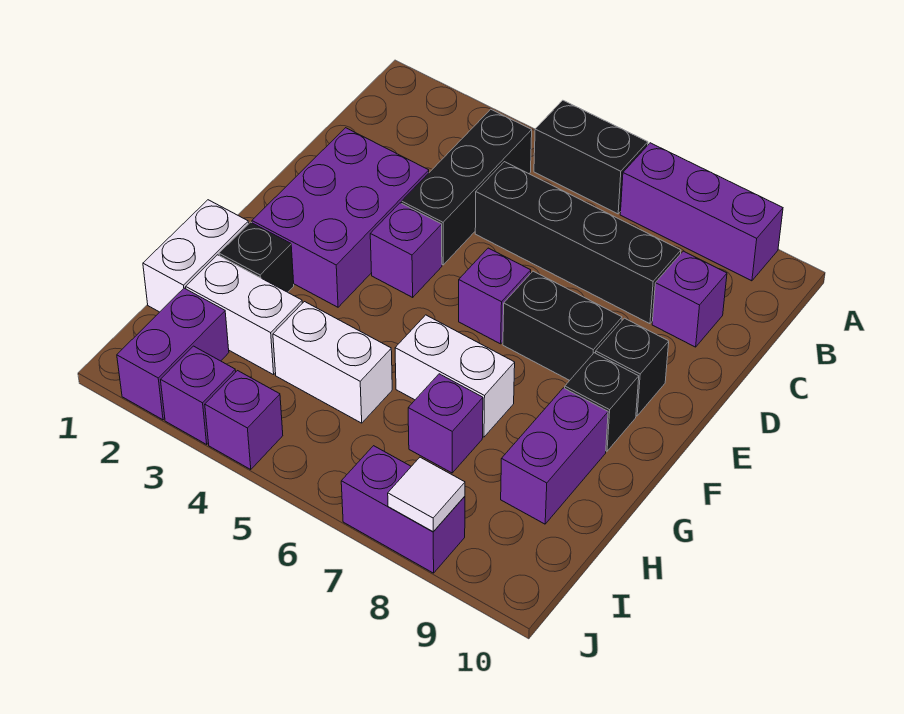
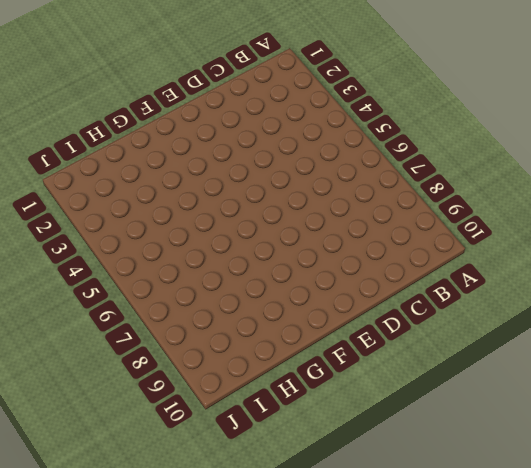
none -> black 1x2 brick [534,100,648,214]
none -> purple 1x3 brick [620,143,783,281]
none -> black 1x3 brick [402,109,532,265]

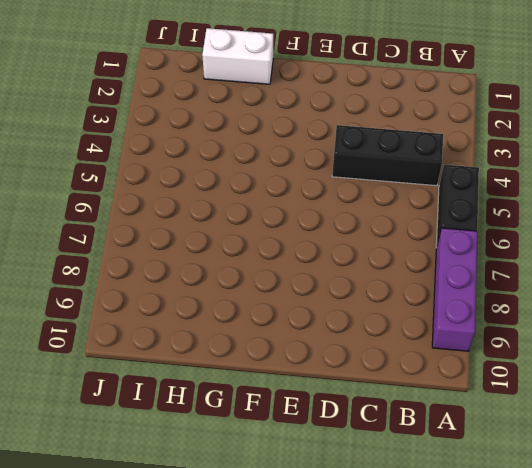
none -> black 1x4 brick [475,162,681,324]
none -> purple 1x1 brick [652,251,727,347]
none -> purple 2x3 brick [252,128,429,307]

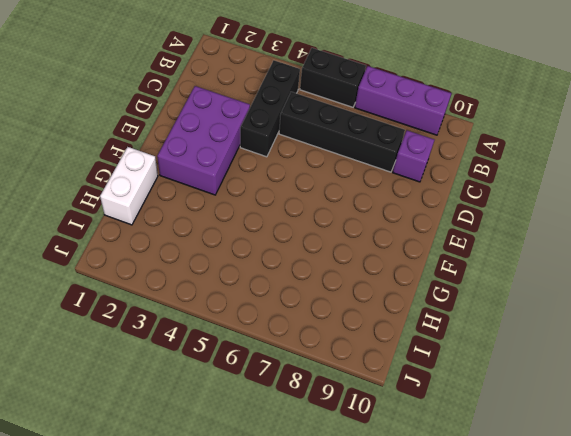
none -> purple 1x1 brick [370,203,442,297]
none -> purple 1x1 brick [459,248,531,344]
none -> black 1x2 brick [503,271,622,380]

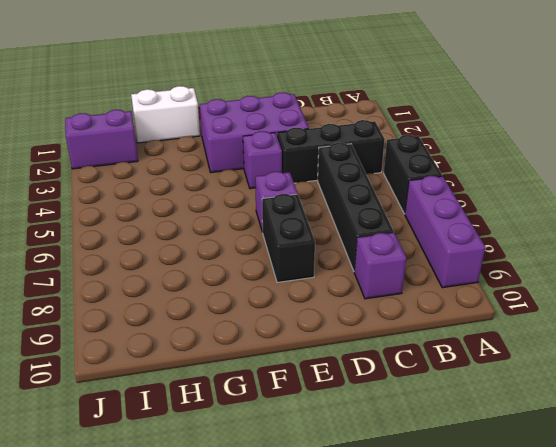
none -> black 1x1 brick [596,318,669,416]
none -> black 1x1 brick [565,353,639,451]
none -> black 1x1 brick [219,222,294,292]

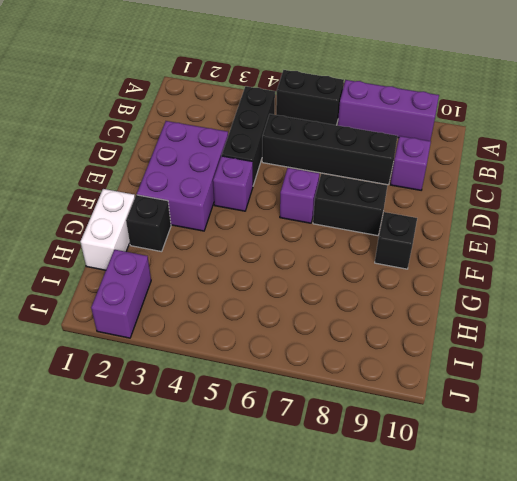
none -> black 1x1 brick [596,318,669,416]
none -> white 1x2 brick [395,315,515,437]
none -> purple 1x2 brick [501,388,608,524]

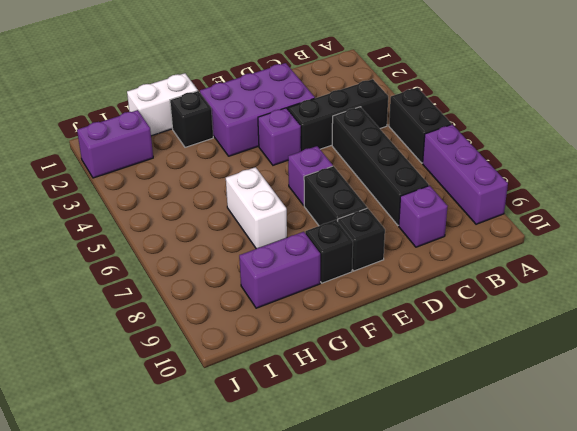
none -> white 1x2 brick [186,255,302,375]
none -> white 1x2 brick [273,302,392,423]
none -> purple 1x1 brick [408,374,483,473]

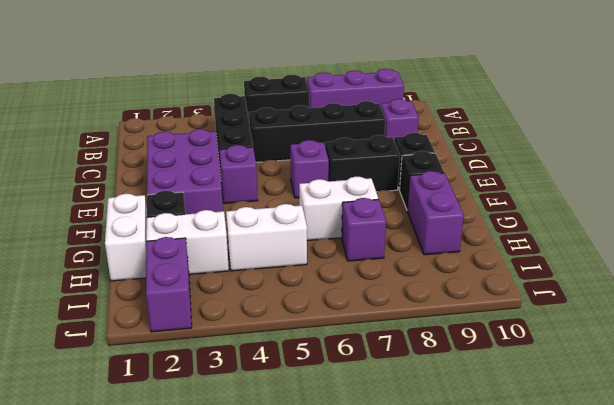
none -> purple 1x1 brick [161,346,236,444]
none -> purple 1x1 brick [205,371,283,470]
none -> purple 1x2 brick [341,446,465,573]

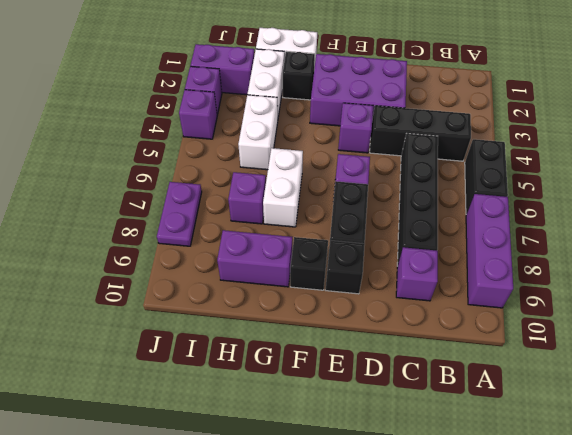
purple 1x2 plate [157,182,202,246] -> purple 1x2 brick [341,446,465,573]
none -> white 1x1 tile [388,457,465,532]

